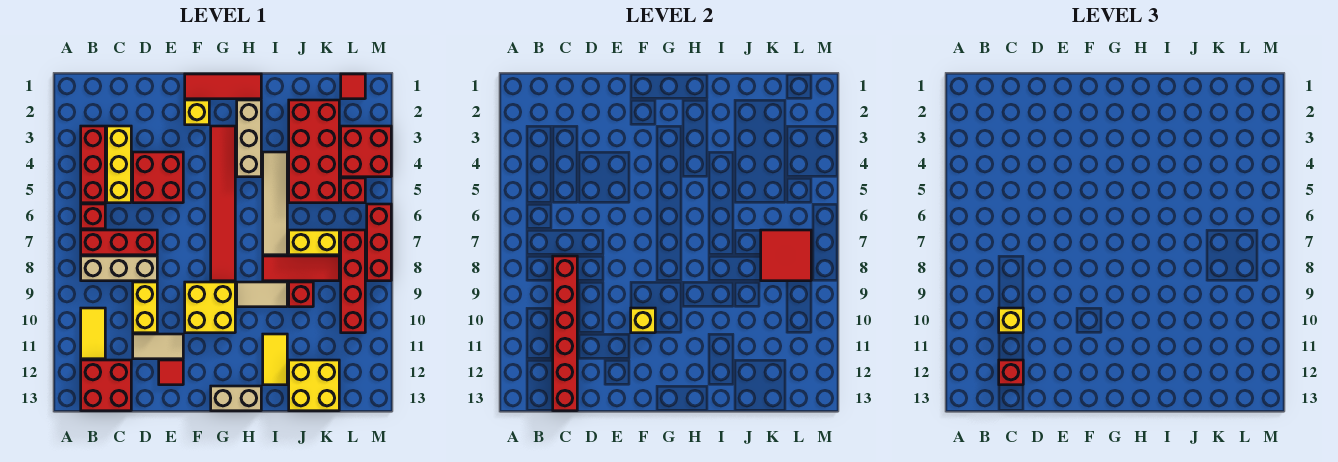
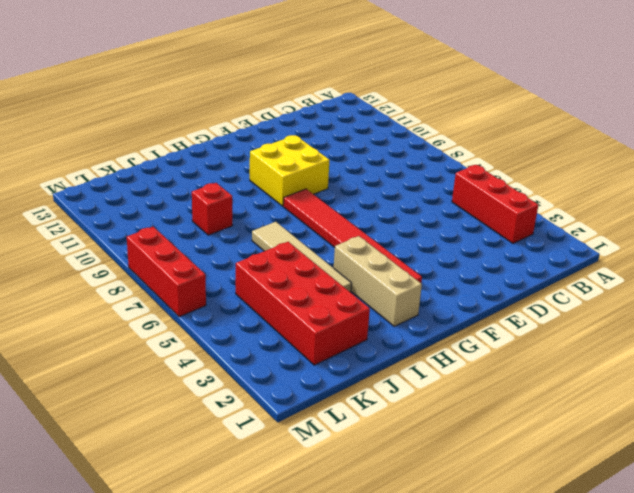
none -> red 1x1 brick [81,204,105,229]
none -> red 1x3 brick [81,230,157,255]
none -> tan 1x3 brick [81,256,157,281]
none -> yellow 1x2 tile [81,308,105,359]

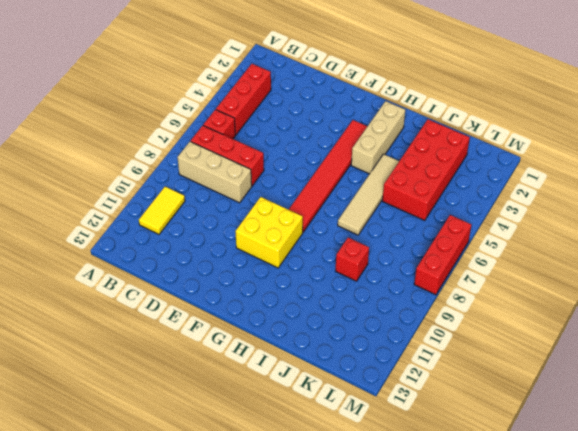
none -> red 2x2 brick [81,360,131,411]
none -> yellow 1x3 brick [107,126,131,203]
none -> red 2x2 brick [133,152,183,203]
none -> yellow 1x2 brick [133,282,157,333]

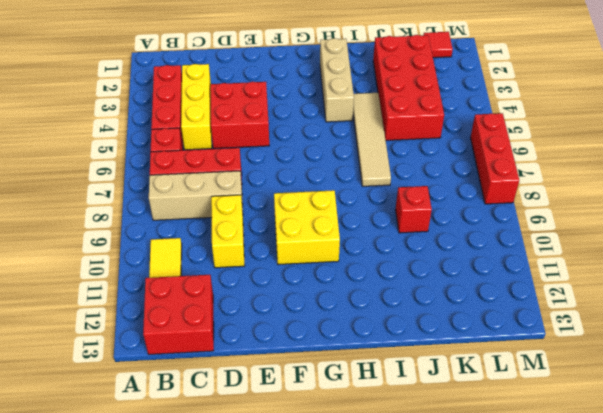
none -> tan 1x2 tile [133,334,183,359]
none -> red 1x1 tile [159,360,183,385]
none -> red 1x3 tile [185,74,261,99]
none -> yellow 1x1 brick [185,100,209,125]

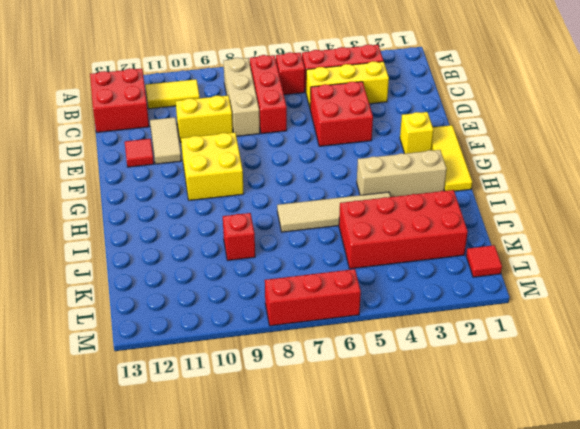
yellow 1x3 tile [431,125,472,191] -> red 1x3 tile [185,74,261,99]
none -> red 1x6 tile [211,126,235,281]
none -> tan 1x2 brick [211,386,261,411]
none -> tan 1x2 tile [237,282,287,307]
none -> red 1x3 tile [263,256,339,281]

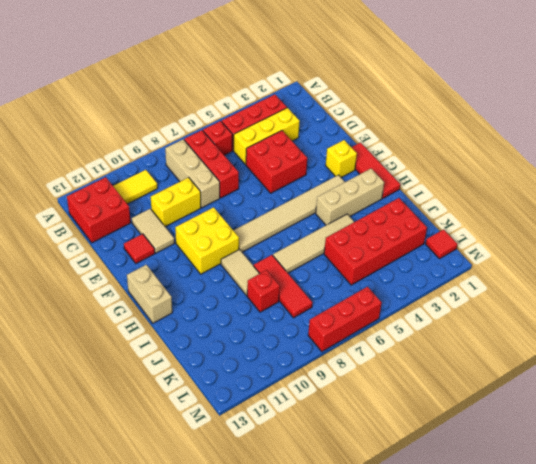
tan 1x6 tile [233,175,344,252] -> red 1x6 tile [211,126,235,281]
none -> yellow 1x2 tile [263,334,287,385]
none -> yellow 1x2 brick [289,230,339,255]
none -> yellow 2x2 brick [289,360,339,411]
none -> red 2x2 brick [341,126,391,177]

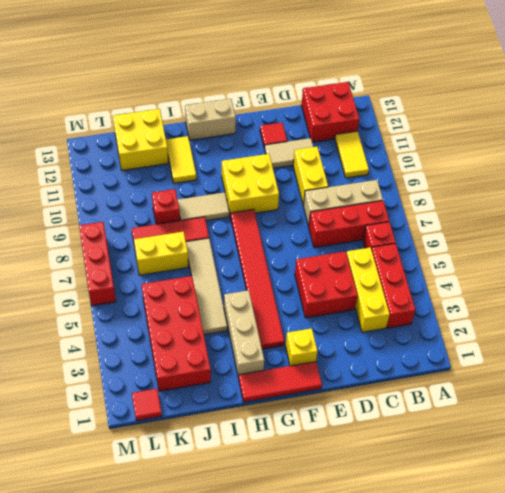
none -> red 2x2 brick [341,126,391,177]
none -> red 1x1 brick [341,178,365,203]
none -> red 1x4 brick [341,230,365,333]
none -> red 1x6 brick [553,256,577,411]

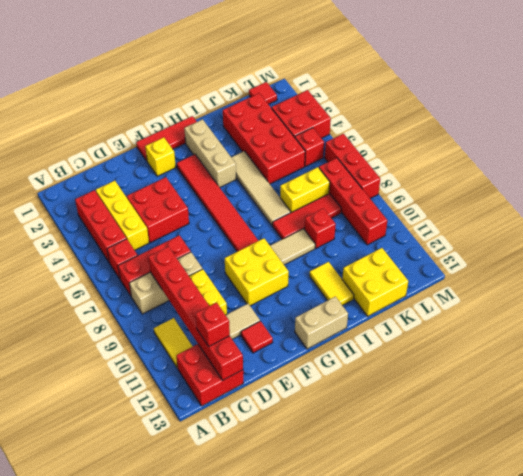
none -> yellow 1x1 brick [631,308,655,333]
none -> red 2x2 tile [761,230,811,281]
none -> yellow 1x1 brick [999,308,1023,333]

